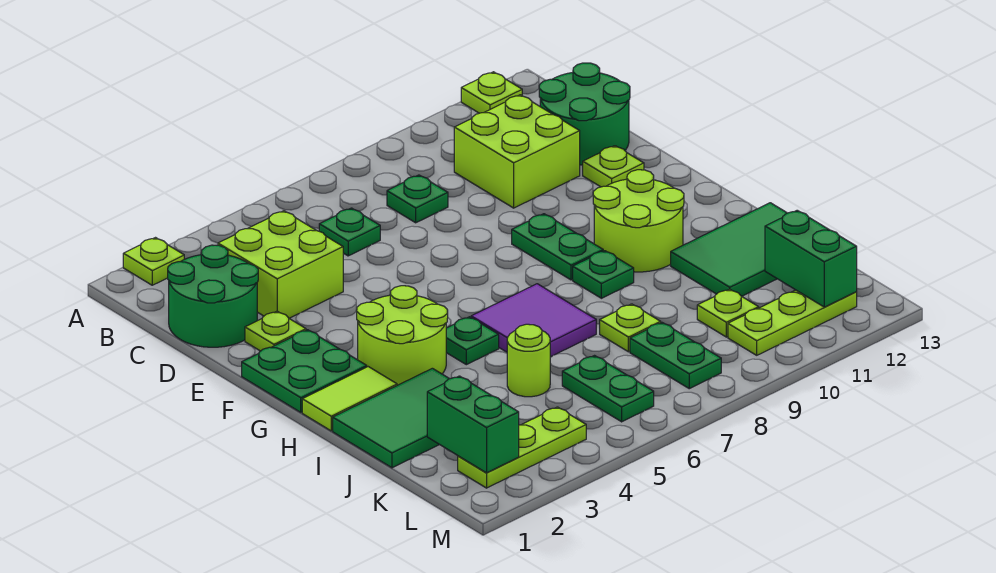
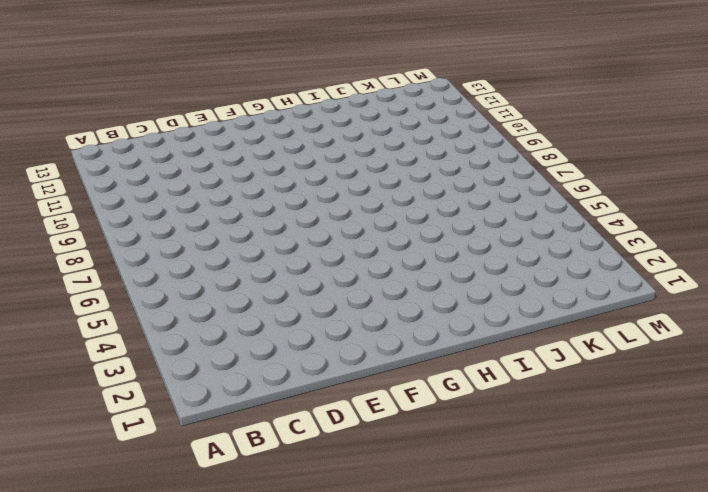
none -> lime 1x1 plate [123,238,184,285]
none -> lime 1x1 plate [461,72,522,113]
none -> green 2x2 round brick [168,245,258,347]

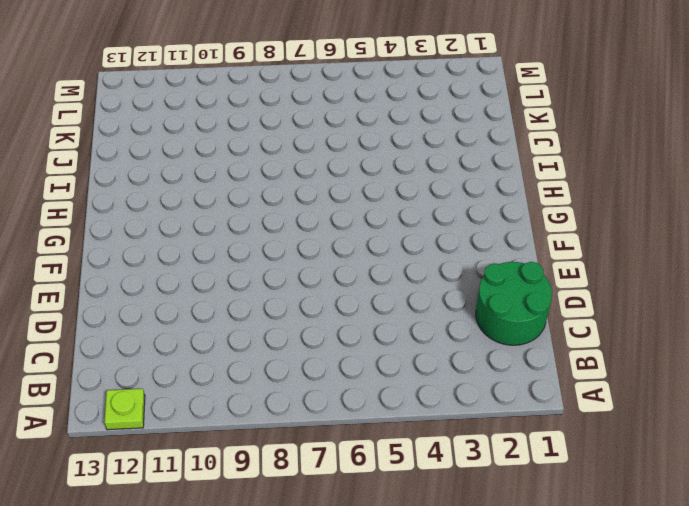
none -> lime 1x1 plate [123,238,184,285]
none -> lime 2x2 brick [218,211,343,318]
none -> green 1x1 plate [319,208,380,256]

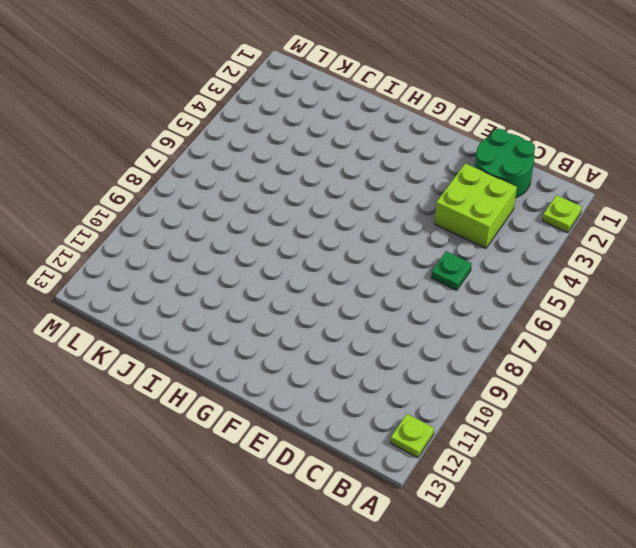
none -> green 1x1 plate [387,175,448,223]
none -> lime 2x2 brick [454,95,580,208]
none -> green 2x2 round brick [539,63,630,165]

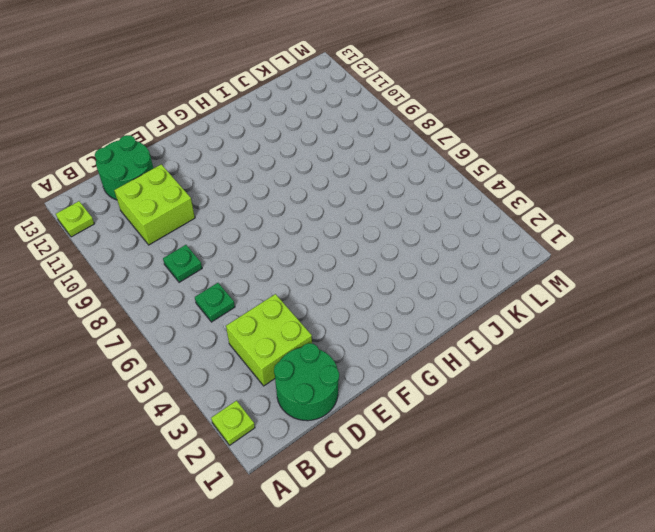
none -> lime 1x1 plate [245,311,306,351]
none -> lime 1x1 plate [583,146,644,187]
none -> green 2x2 plate [242,330,367,412]

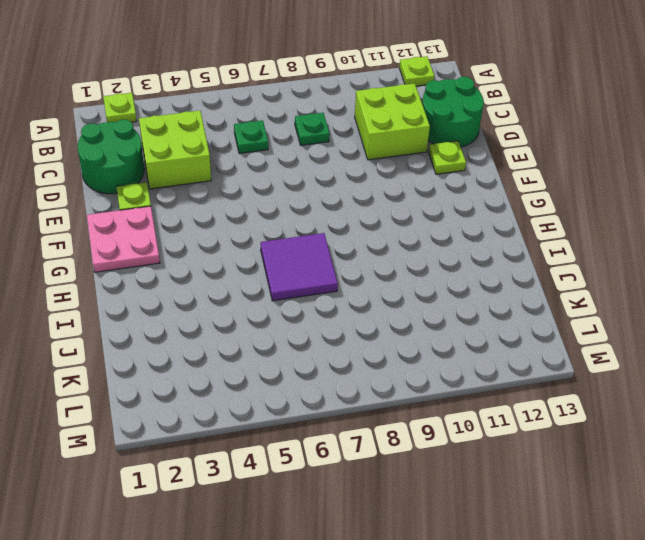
pink 2x2 plate [87,206,160,272] -> green 2x2 plate [242,330,367,412]
none -> green 1x2 plate [512,214,603,280]
none -> lime 2x2 round brick [357,286,448,385]
none -> lime 2x2 round brick [593,170,684,272]

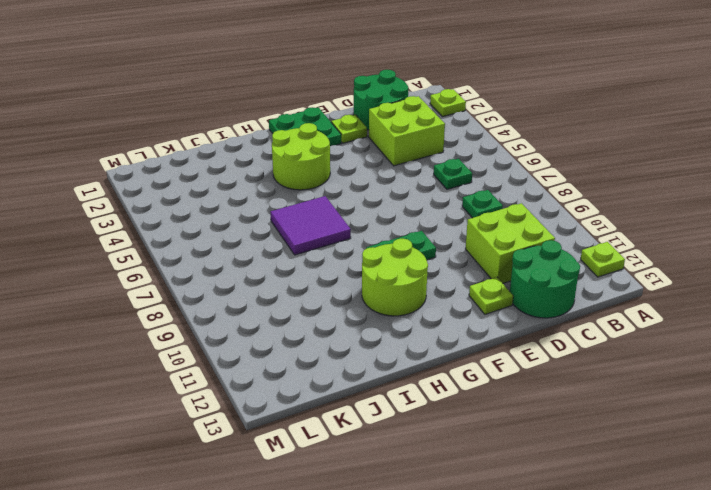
none -> lime 1x2 tile [302,367,397,431]
none -> green 1x1 plate [446,317,499,365]
none -> green 1x1 plate [573,251,634,298]

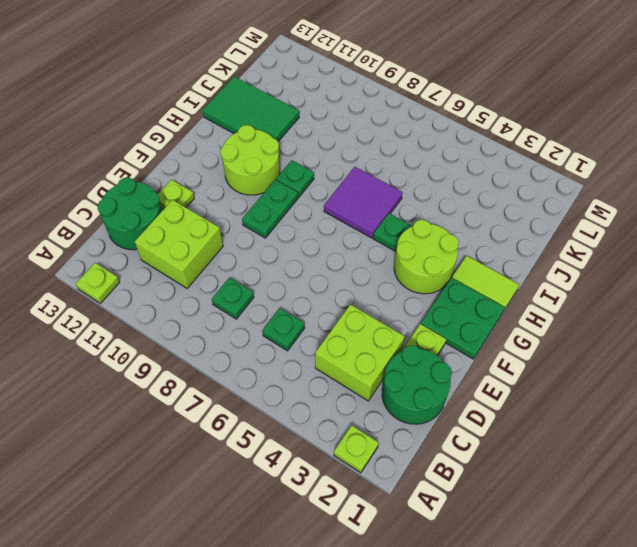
none -> green 2x3 tile [333,368,449,468]
none -> lime 1x1 round brick [507,324,550,397]
none -> lime 1x1 plate [600,304,661,352]

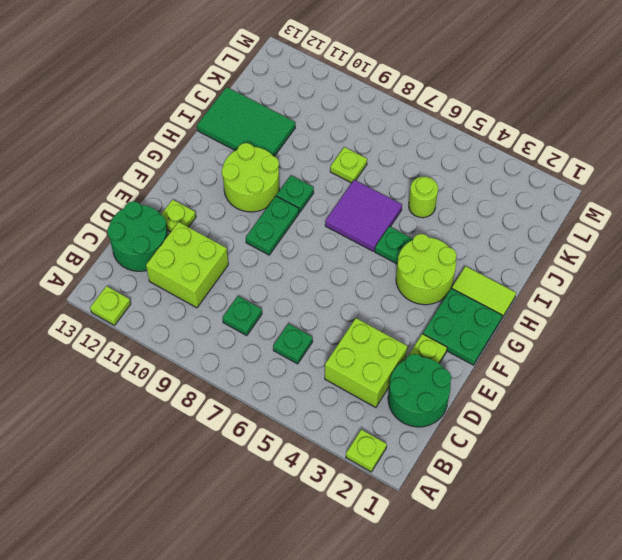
none -> green 2x3 tile [333,368,449,468]
none -> green 1x2 plate [562,356,654,422]
none -> green 1x2 plate [630,323,721,389]

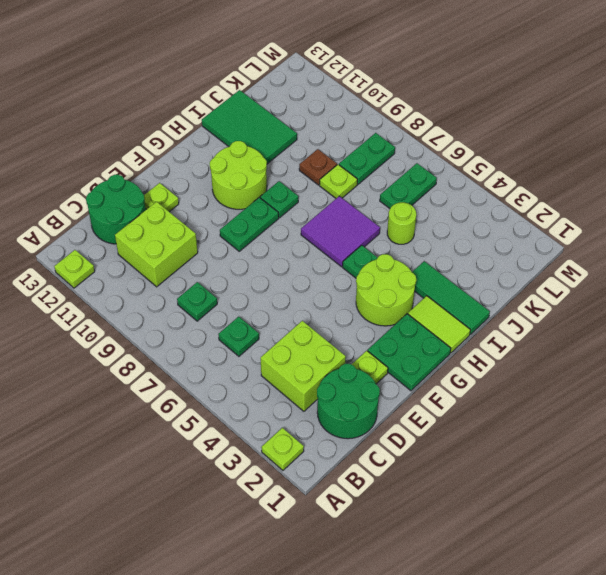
green 1x3 tile [412,261,490,335] -> green 2x3 tile [333,368,449,468]
brown 1x1 plate [299,149,337,185] -> none
none -> lime 1x1 plate [697,289,759,337]
none -> lime 1x3 plate [458,407,586,488]
none -> lime 1x3 plate [728,290,857,355]

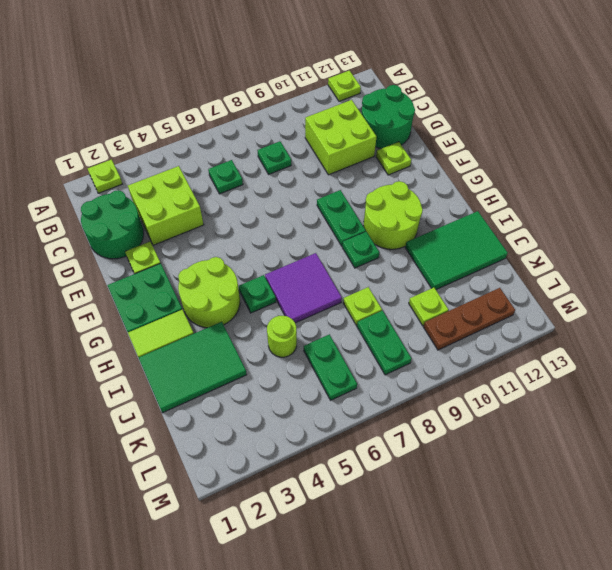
brown 1x3 plate [424,288,515,350] -> lime 1x3 plate [728,290,857,355]
none -> lime 1x3 plate [458,407,586,488]
none -> green 1x2 brick [427,376,519,473]
none -> green 1x2 brick [765,210,857,307]

